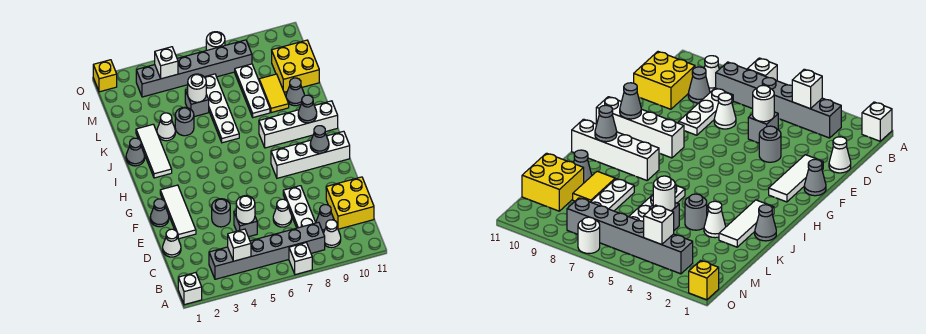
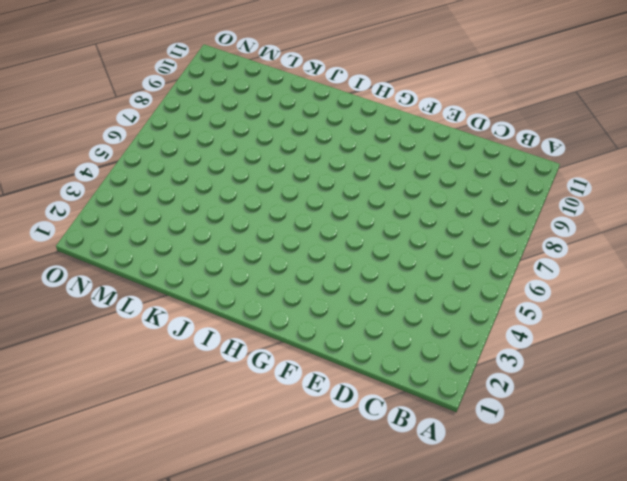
none -> white 1x1 brick [178,273,202,305]
none -> white 1x1 brick [289,243,312,275]
none -> grey 1x6 brick [209,222,325,279]
none -> white 1x1 cone [323,220,341,248]

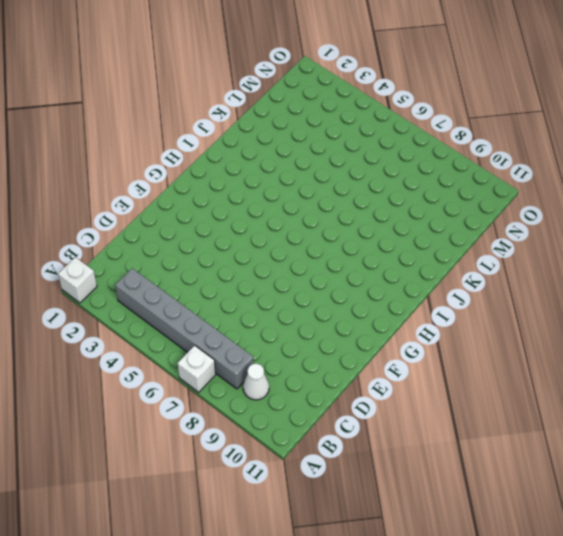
none -> white 1x3 plate [283,186,316,228]
none -> grey 1x1 cone [316,205,334,232]
none -> yellow 2x2 brick [326,177,374,229]
none -> white 1x1 cone [163,229,181,257]

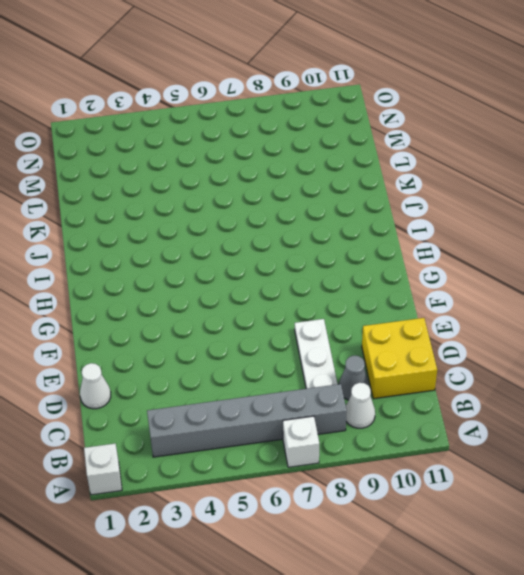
none -> grey 1x1 brick [234,211,257,237]
none -> white 1x1 cone [273,199,292,227]
none -> white 1x3 tile [160,185,196,239]
none -> grey 1x1 round brick [212,199,230,227]

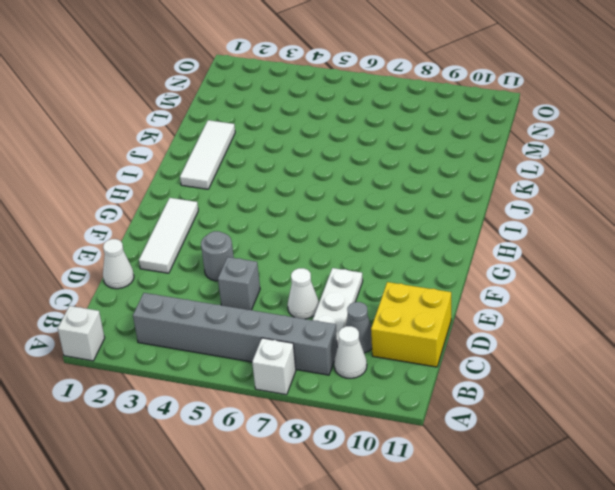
none -> grey 1x1 cone [150,199,169,227]
none -> white 1x4 brick [271,131,350,178]
none -> white 1x4 brick [259,101,338,148]
none -> grey 1x1 cone [126,138,145,166]

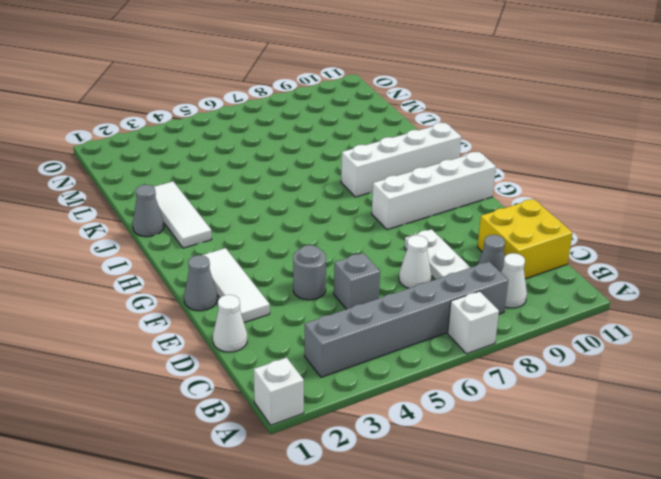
none -> white 1x4 plate [205,74,239,143]
none -> white 1x1 cone [157,113,175,141]
none -> grey 1x1 round brick [175,107,194,136]
none -> white 1x3 plate [235,64,270,117]

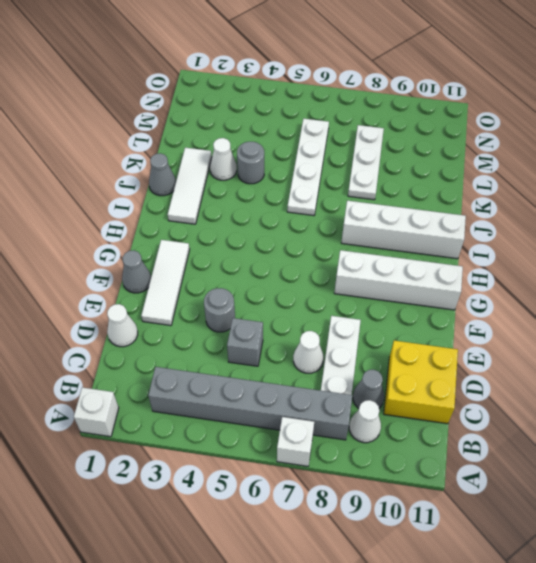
none -> yellow 1x2 tile [259,74,289,113]
none -> grey 1x1 cone [286,78,305,106]
none -> grey 1x1 brick [185,89,209,117]
none -> yellow 2x2 brick [272,40,319,92]

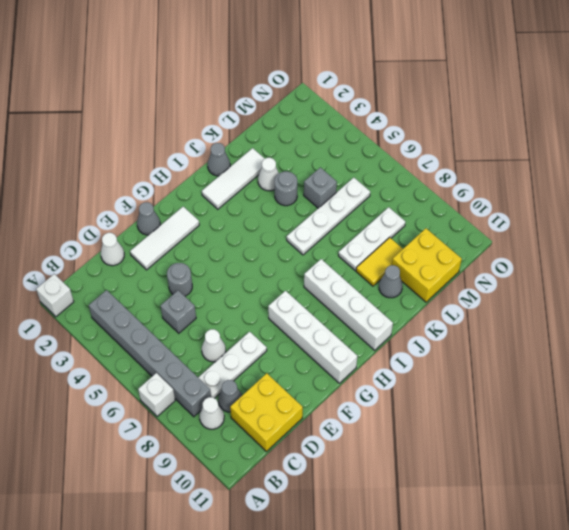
none -> grey 1x6 brick [136,40,252,97]
none -> yellow 1x1 brick [93,60,117,92]
none -> white 1x1 round brick [206,32,225,50]
none -> white 1x1 brick [228,229,251,261]

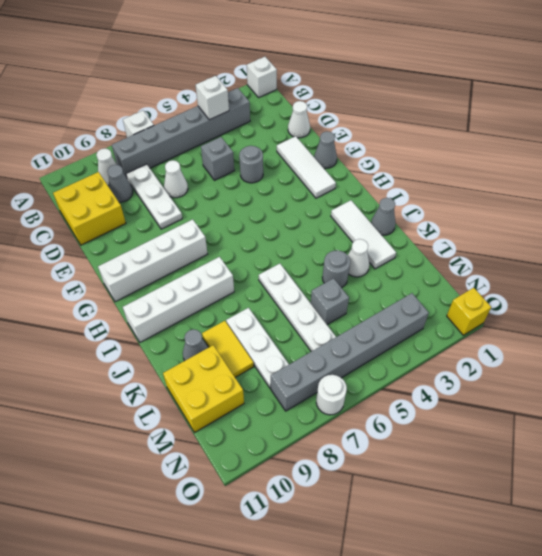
none -> white 1x1 round brick [236,196,255,224]
none -> grey 1x1 cone [310,126,329,153]
none -> grey 1x1 cone [298,95,317,123]
none -> white 1x1 round brick [188,74,206,102]

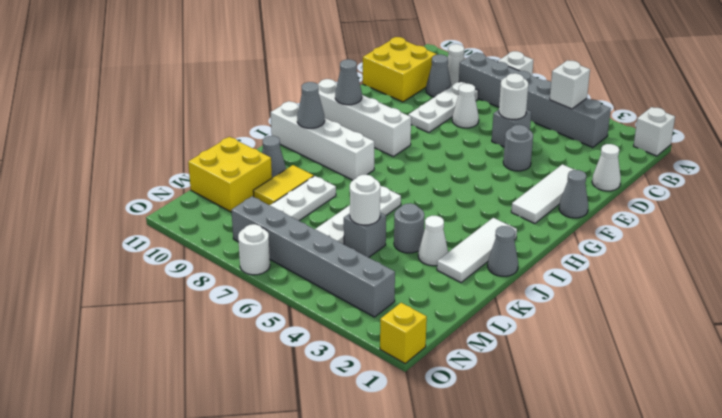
none -> white 1x1 brick [155,47,178,79]

